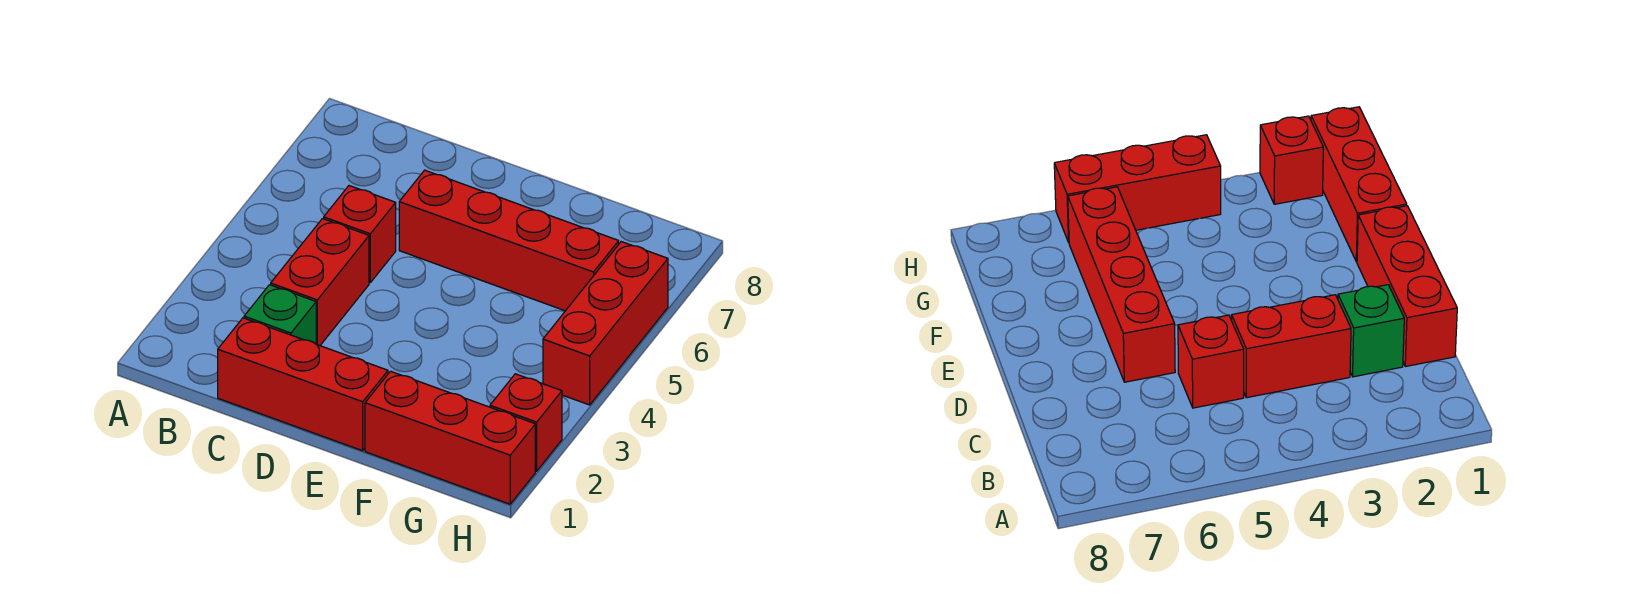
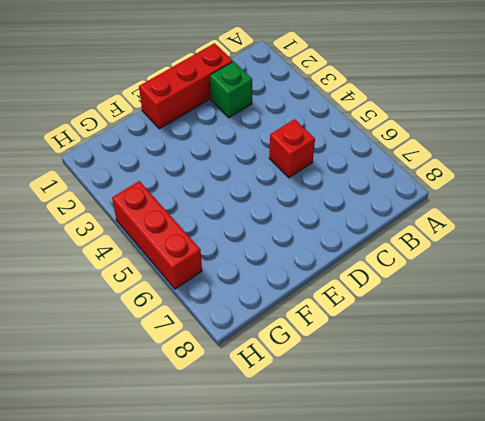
none -> red 1x2 brick [271,219,369,345]
none -> red 1x4 brick [399,170,619,311]

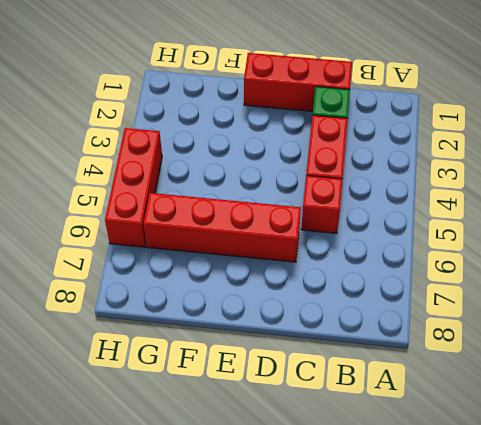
none -> red 1x3 brick [365,371,535,504]
none -> red 1x1 brick [490,374,562,471]

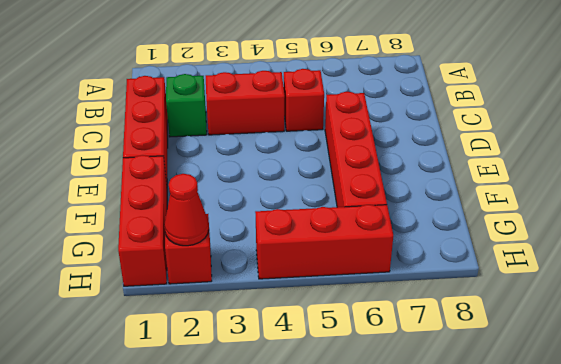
red 1x1 cone [164,174,209,246] -> none

